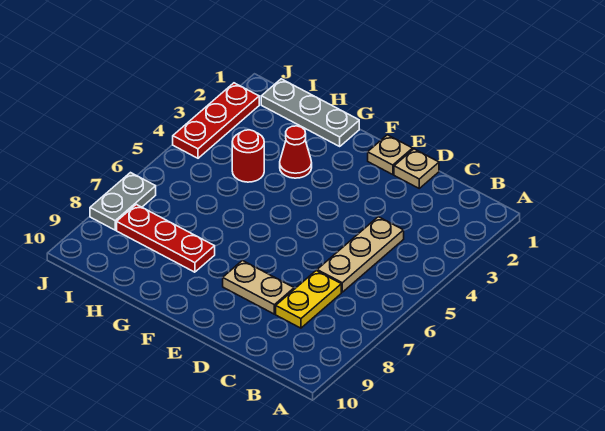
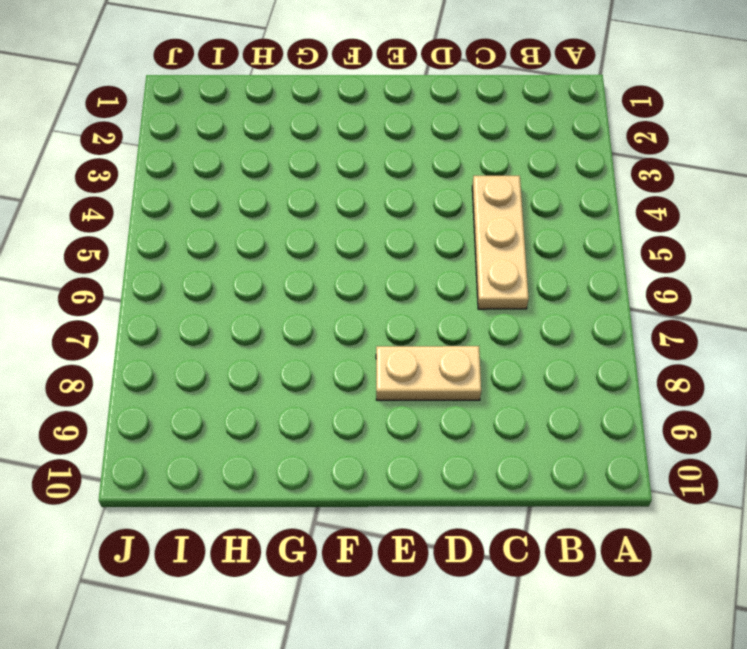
none -> yellow 1x2 plate [276,271,341,328]
none -> tan 1x1 plate [394,149,439,188]

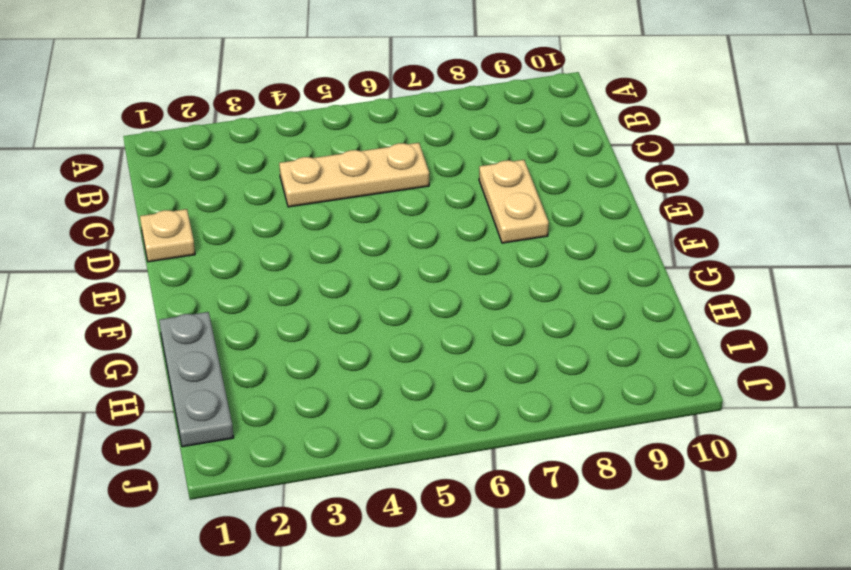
none -> yellow 1x2 plate [276,271,341,328]
none -> tan 1x1 plate [368,135,413,175]

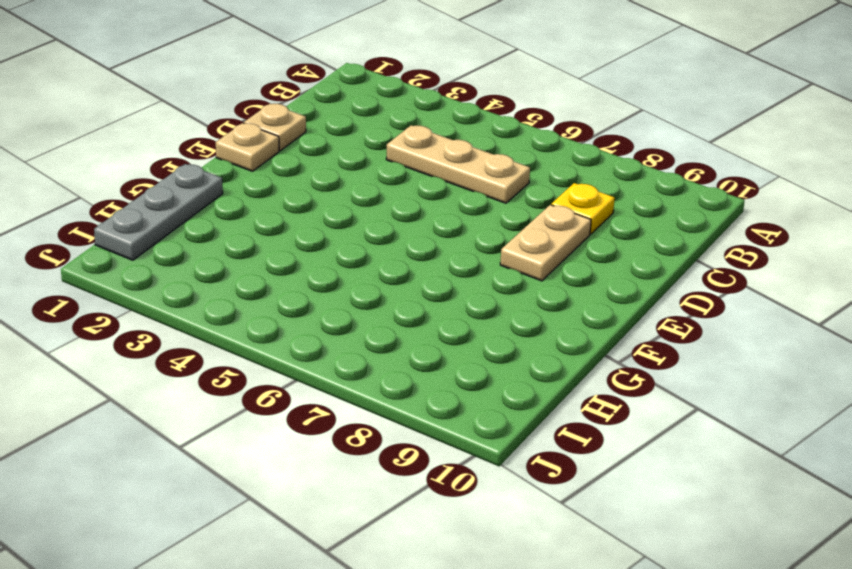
yellow 1x1 plate [551,183,615,234] -> yellow 1x2 plate [276,271,341,328]
none -> red 1x1 cone [280,126,312,178]
none -> red 1x3 plate [117,204,215,272]

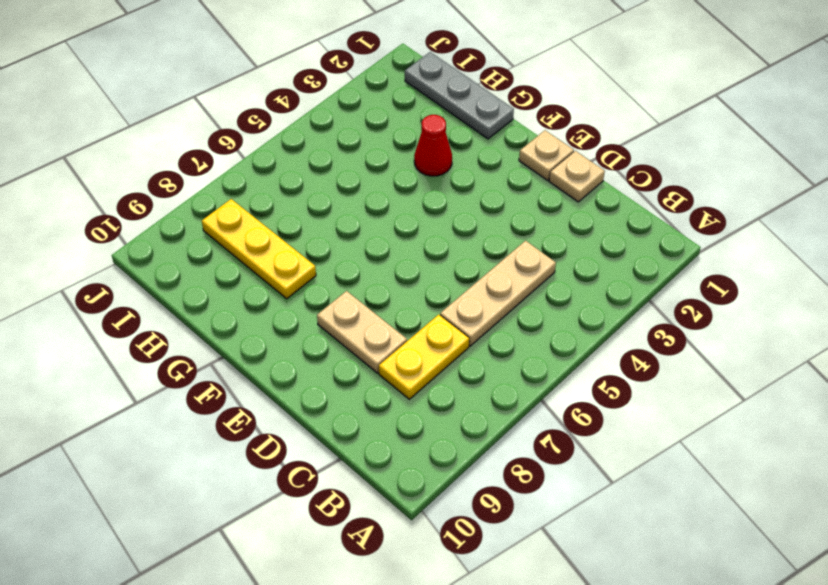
yellow 1x3 plate [202,199,316,299] -> red 1x3 plate [117,204,215,272]
none -> red 1x1 round brick [232,130,264,182]
none -> red 1x3 plate [173,83,259,158]

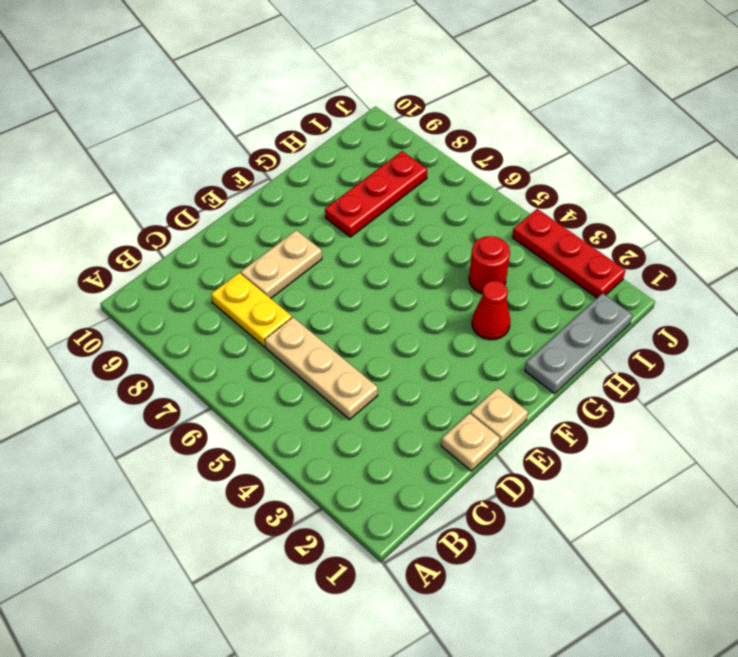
none -> grey 1x2 plate [90,173,156,230]

